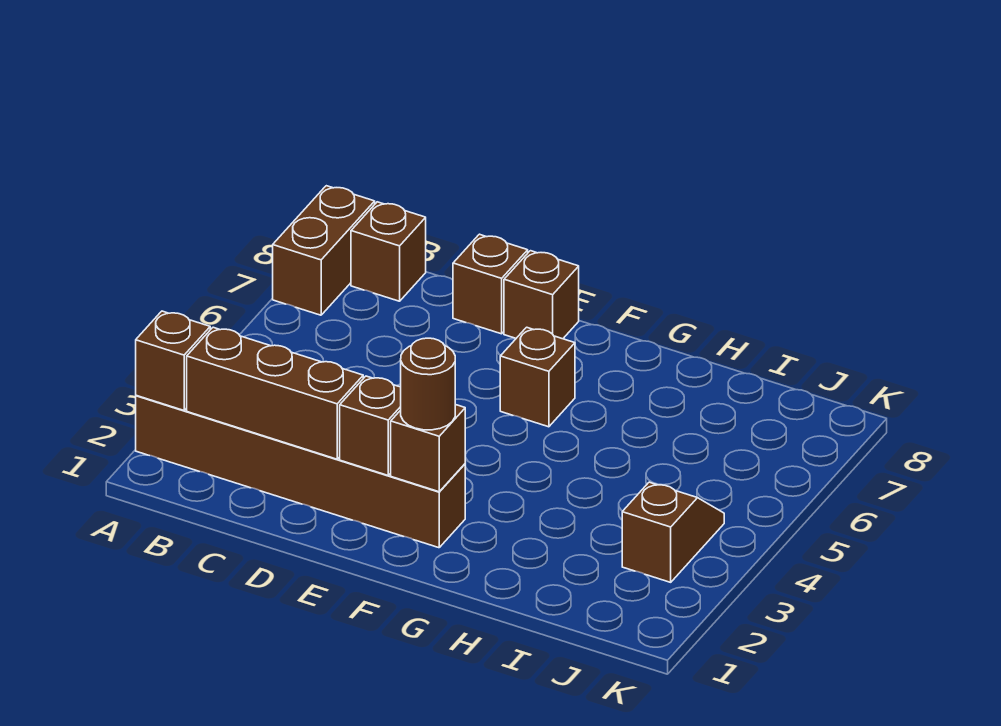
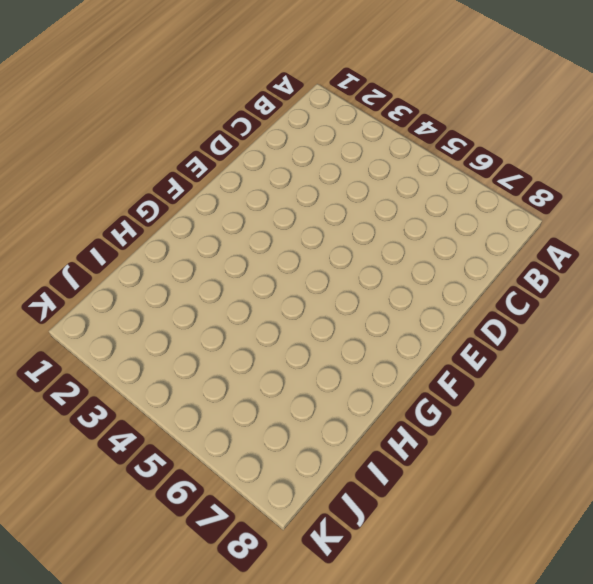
none -> brown 1x6 brick [136,395,465,548]
none -> brown 1x2 brick [273,186,375,315]
none -> brown 1x1 brick [351,202,426,301]

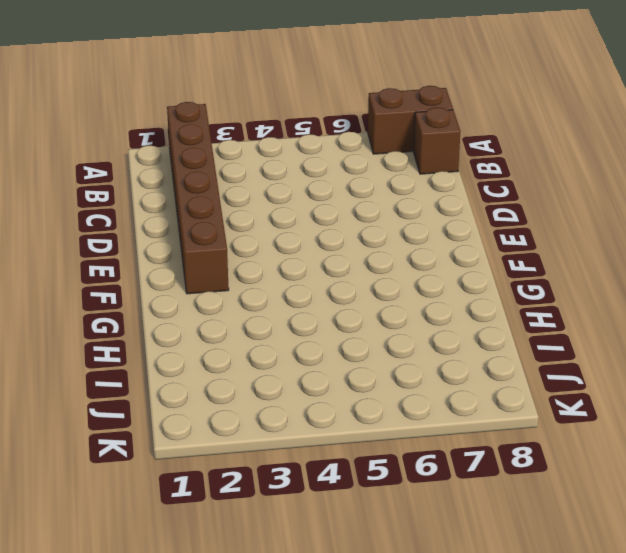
none -> brown 1x1 brick [453,234,528,334]
none -> brown 1x1 brick [504,251,579,339]
none -> brown 1x1 brick [500,327,575,427]

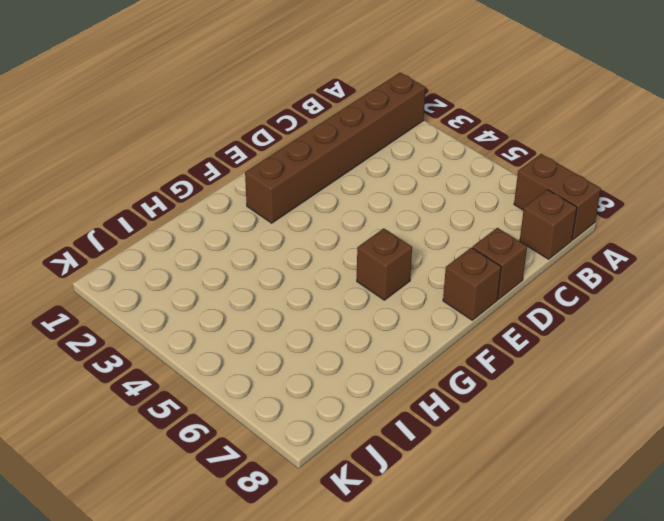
none -> brown 1x2 slope [622,482,724,582]
none -> brown 1x1 brick [136,311,210,410]
none -> brown 1x3 brick [187,327,363,459]

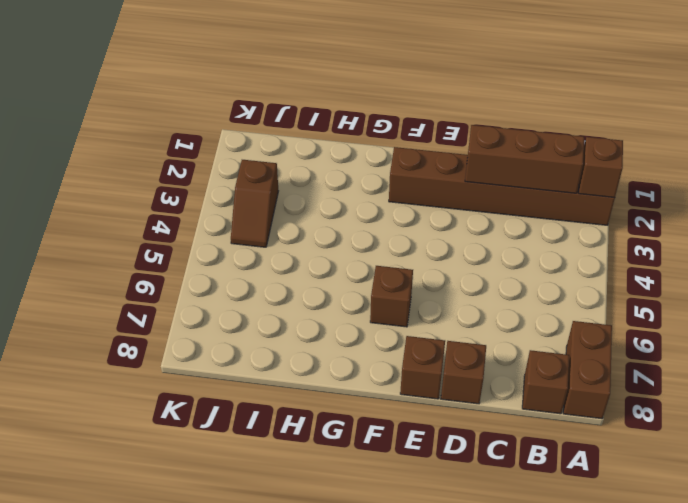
none -> brown 1x1 brick [340,376,401,475]
none -> brown 1x1 brick [391,405,465,492]
none -> brown 1x1 round brick [401,338,455,430]

